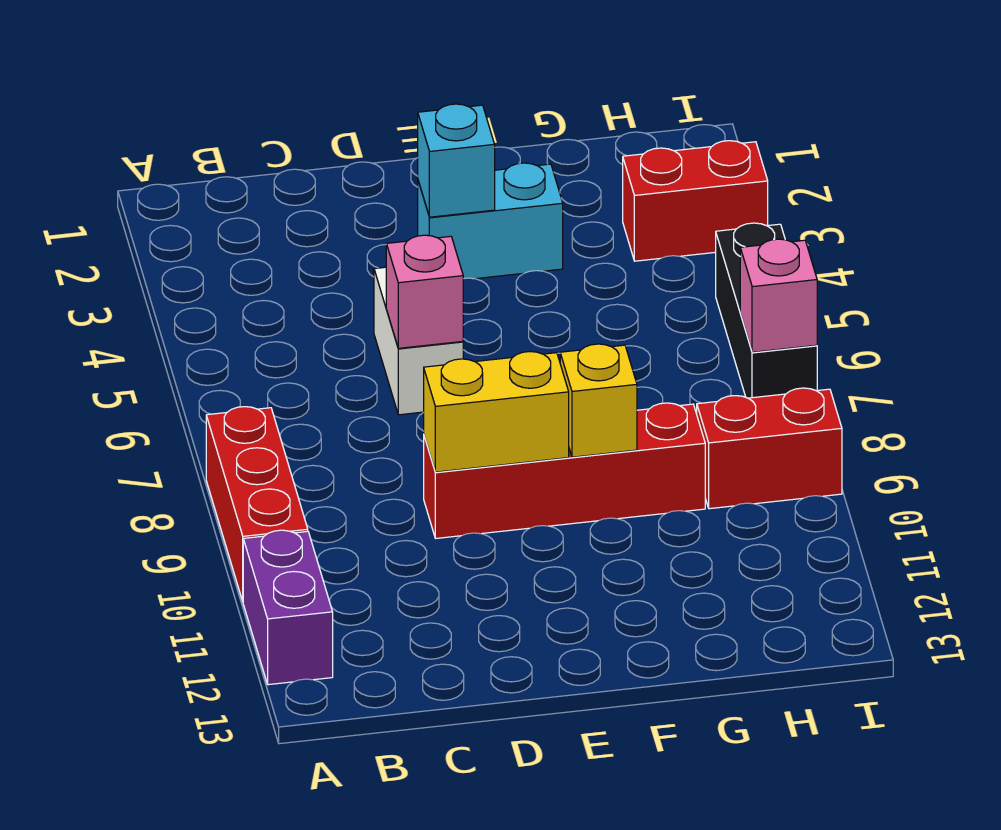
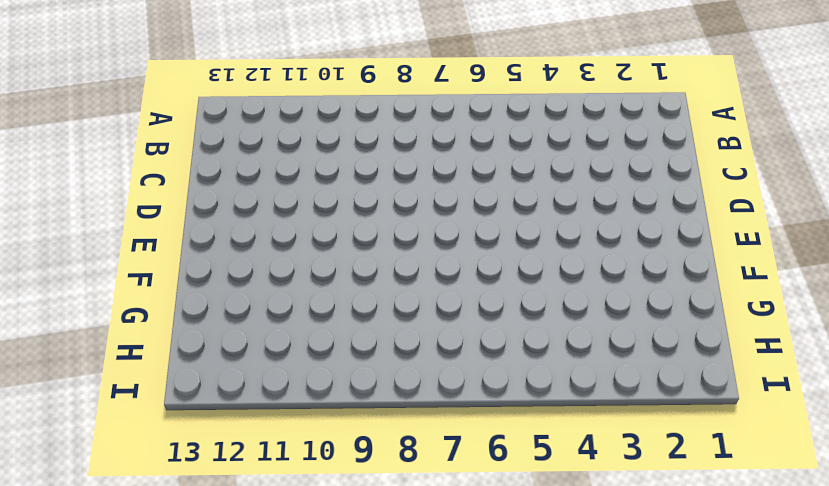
none -> red 1x3 brick [206,407,308,601]
none -> purple 1x2 brick [243,530,333,685]
none -> white 1x2 brick [374,267,463,415]

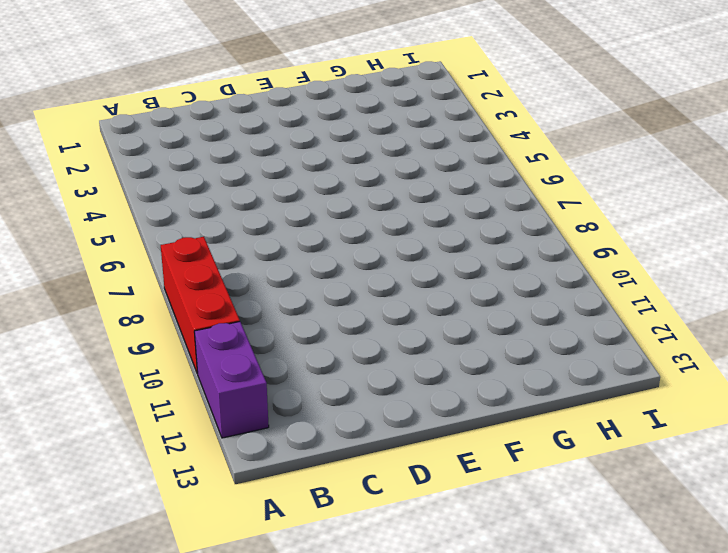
none -> white 1x2 brick [374,267,463,415]
none -> red 1x4 brick [424,403,705,538]
none -> cyan 1x2 brick [418,163,563,279]

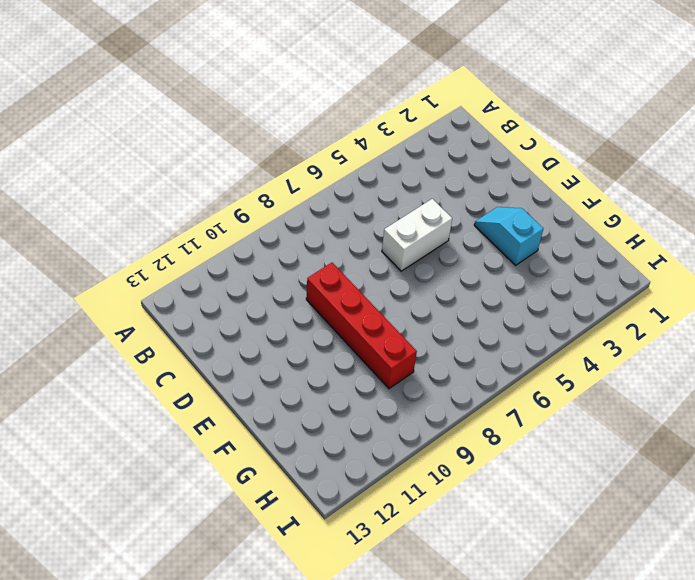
cyan 1x2 slope [474,207,543,265] -> cyan 1x2 brick [418,163,563,279]
none -> red 1x3 brick [206,407,308,601]
none -> purple 1x2 brick [243,530,333,685]
none -> red 1x2 brick [623,141,768,261]

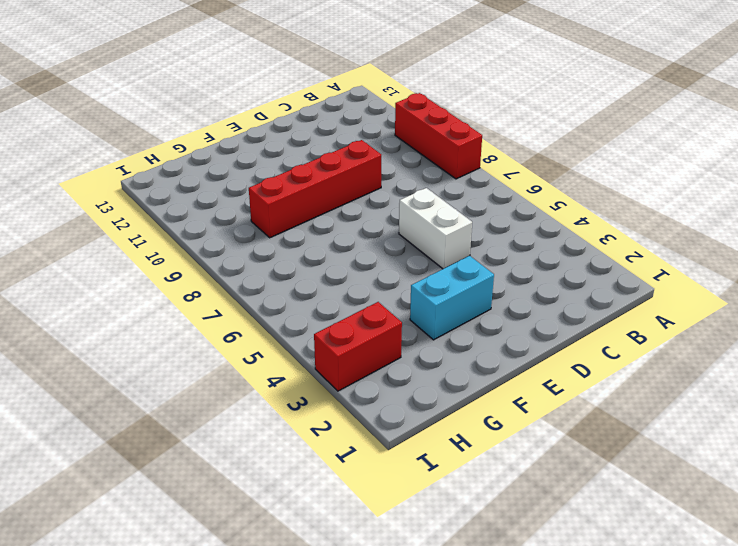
none -> purple 1x2 brick [243,530,333,685]
none -> red 1x2 brick [697,388,842,509]
none -> black 1x3 brick [716,223,817,398]

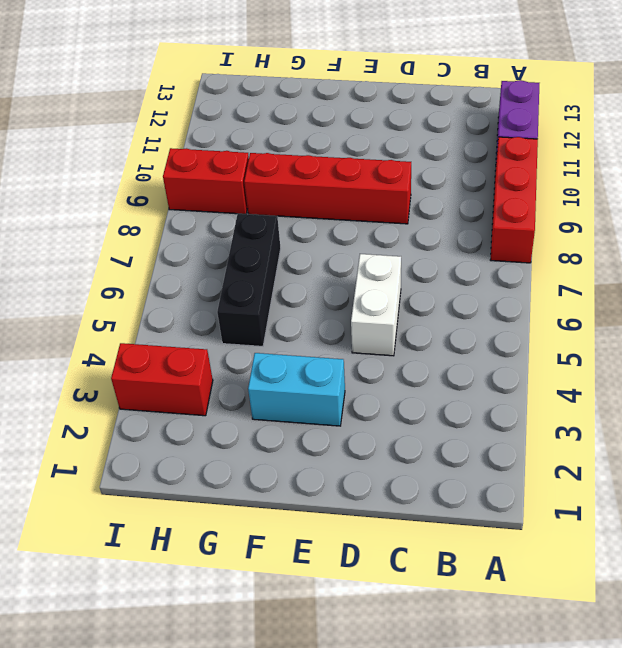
black 1x3 brick [217,214,281,346] -> black 1x3 brick moved to [716,223,817,398]
none -> pink 1x1 brick [386,235,463,348]
none -> yellow 1x2 brick [424,352,569,472]
none -> cyan 1x1 brick [418,104,495,217]

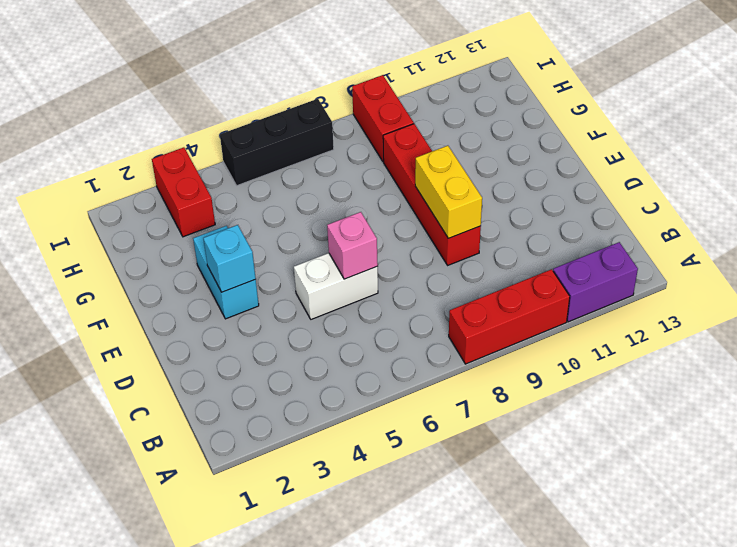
none -> yellow 1x1 brick [560,344,637,457]
none -> pink 1x1 brick [740,239,817,352]

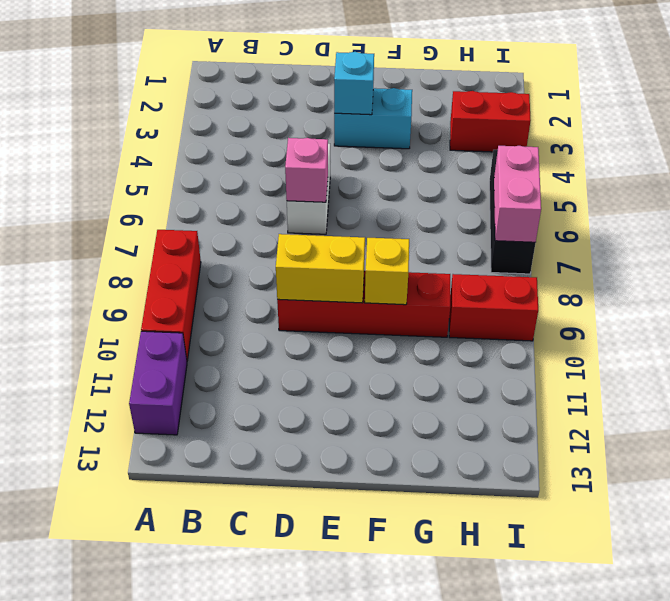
pink 1x2 brick [494,146,541,242] -> pink 1x1 brick [740,239,817,352]

